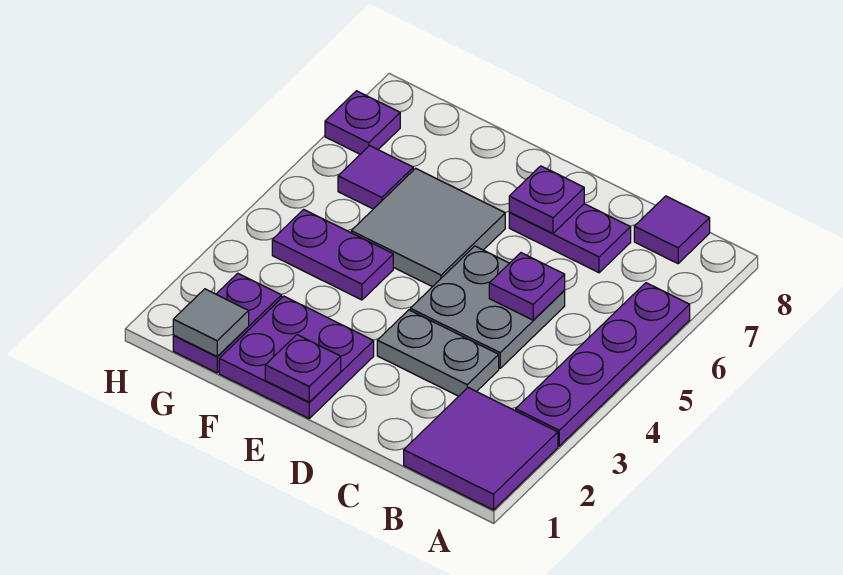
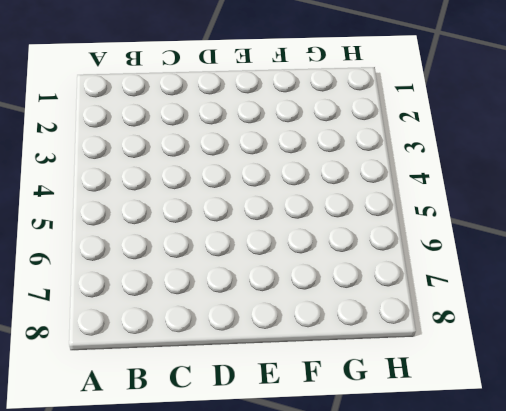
none -> purple 2x2 tile [404,388,558,510]
none -> purple 1x4 plate [516,283,690,446]
none -> purple 1x1 tile [634,196,710,263]

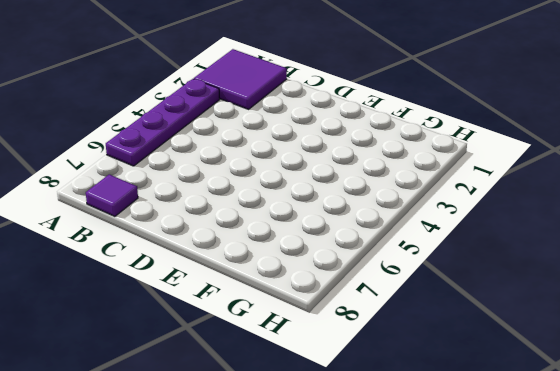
none -> grey 1x2 plate [377,310,499,396]
none -> grey 2x2 plate [410,246,565,368]
none -> purple 1x2 plate [509,204,631,273]

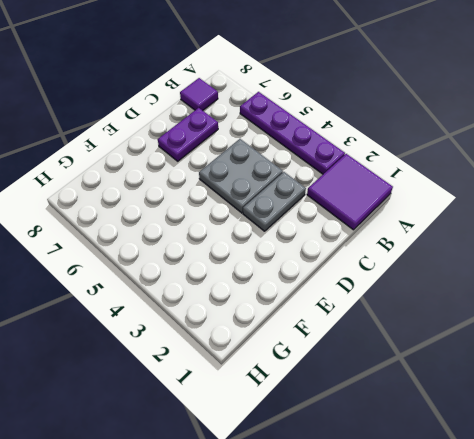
none -> purple 2x2 plate [219,296,374,418]
none -> grey 2x2 tile [351,168,505,287]
none -> purple 1x2 plate [272,209,393,300]

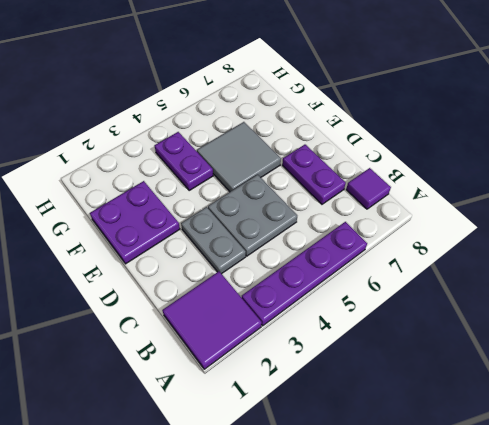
none -> purple 1x2 plate [173,273,282,373]
none -> purple 1x1 tile [338,146,413,209]
none -> purple 1x1 plate [325,91,400,154]

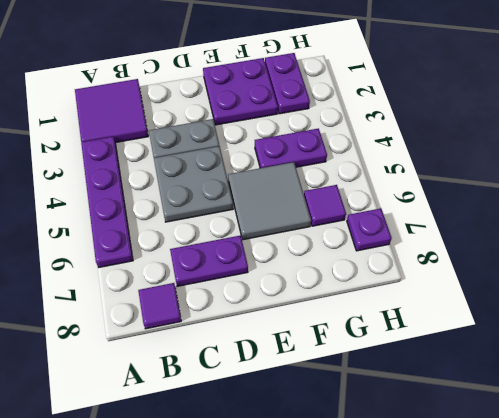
none -> purple 1x1 plate [489,253,565,320]
none -> purple 1x1 plate [509,166,584,233]
none -> purple 1x1 plate [265,335,341,402]

